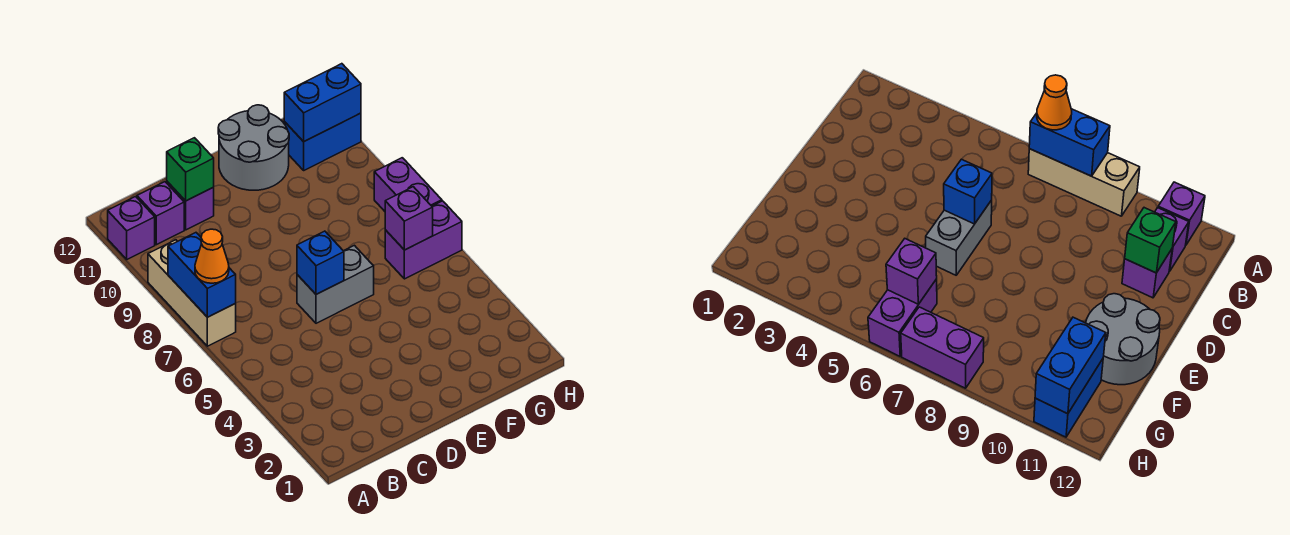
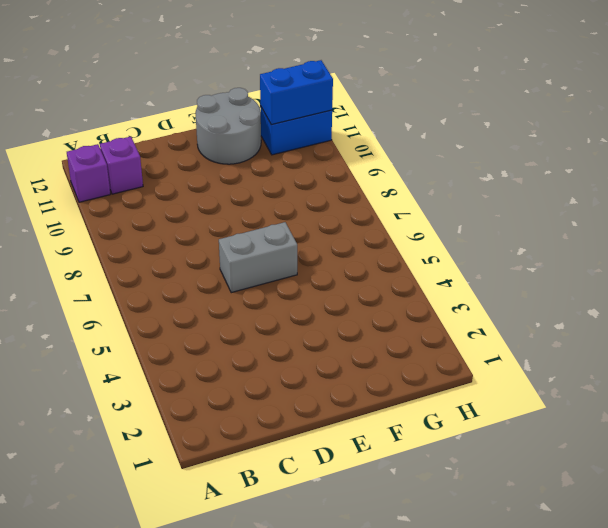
none -> tan 1x3 brick [148,240,236,346]
none -> purple 1x1 brick [167,182,214,230]
none -> purple 1x2 brick [385,201,462,279]

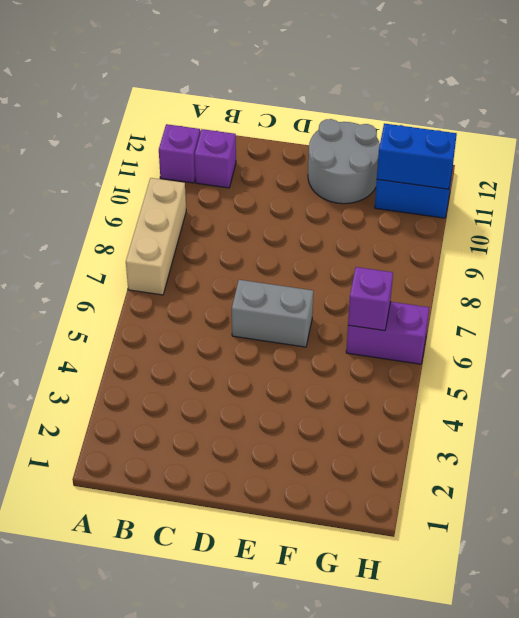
none -> purple 1x1 brick [167,182,214,230]
none -> purple 1x2 brick [374,158,442,211]
none -> blue 1x2 brick [168,233,236,317]

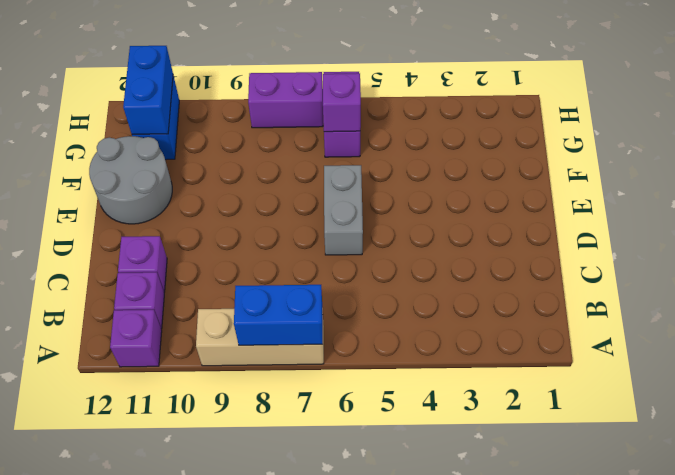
none -> green 1x1 brick [167,138,214,201]
none -> blue 1x1 brick [297,231,344,294]
none -> orange 1x1 cone [195,229,229,283]

